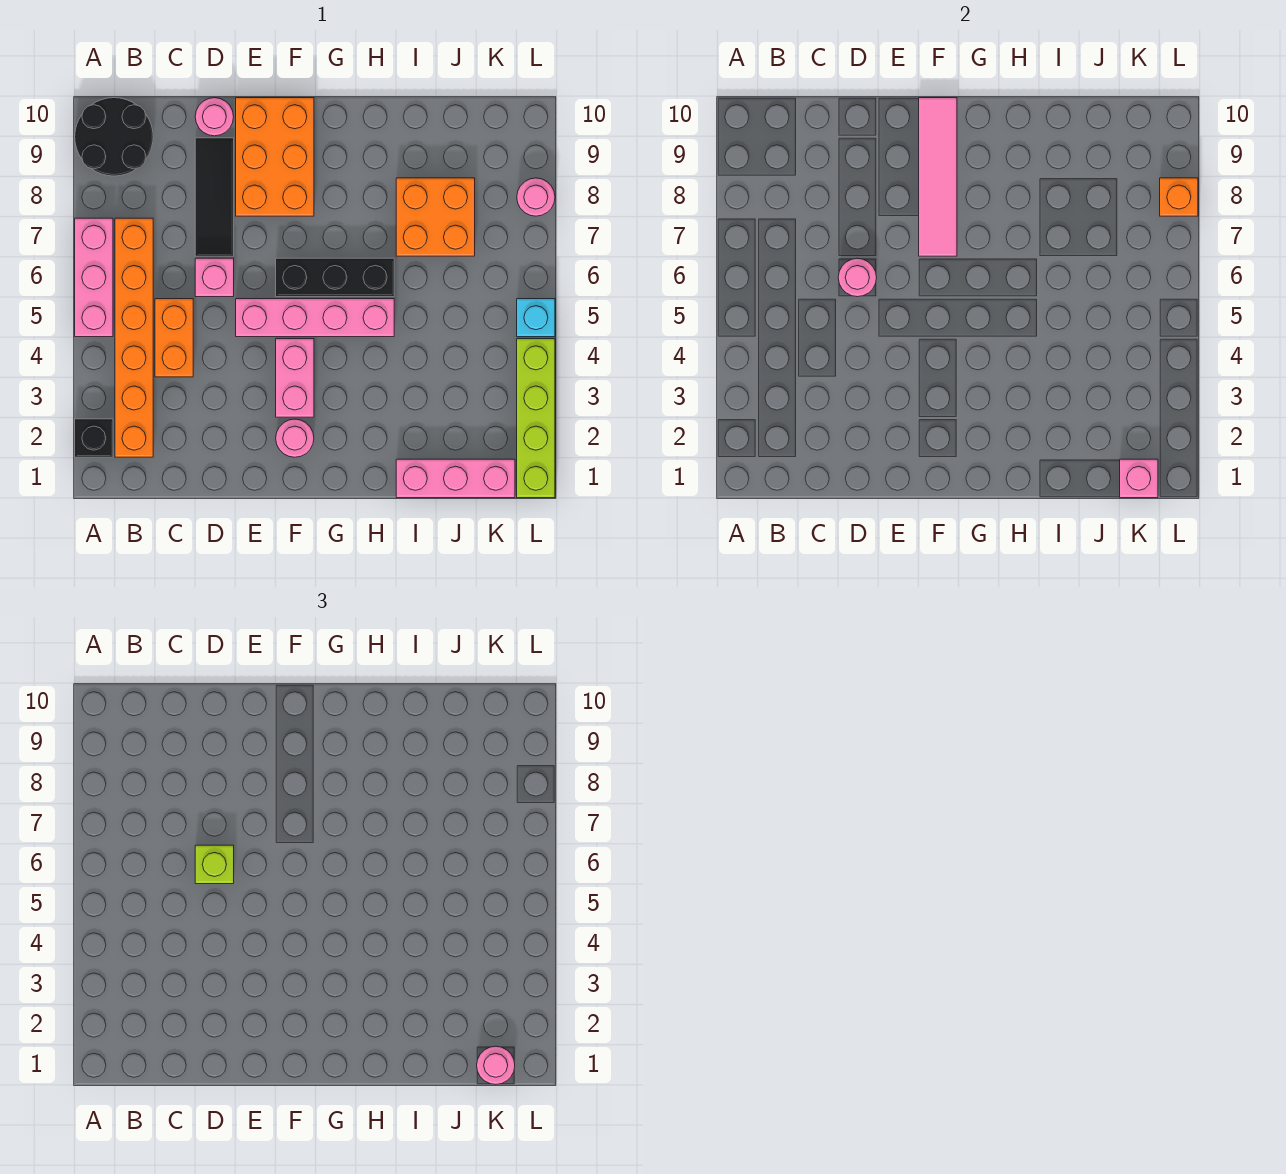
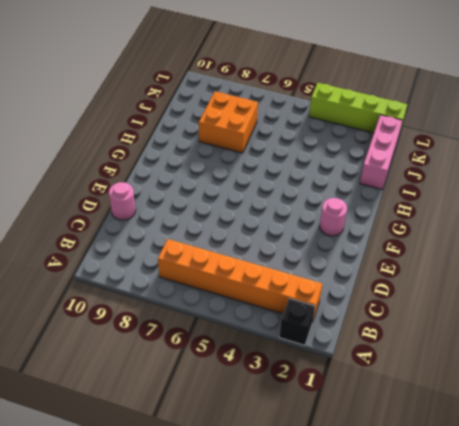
none -> pink 1x3 brick [75,218,113,337]
none -> black 2x2 round brick [75,98,153,176]
none -> orange 1x2 brick [155,299,193,377]

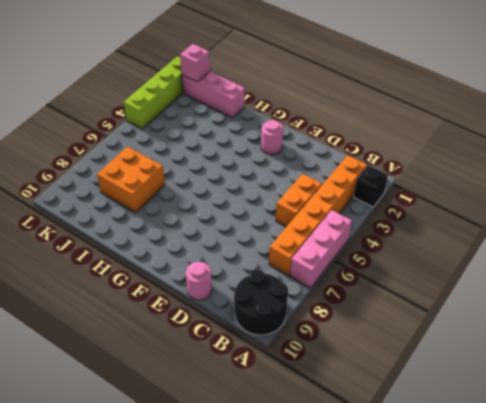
none -> pink 1x1 brick [195,258,234,297]
none -> black 1x3 tile [195,138,234,256]
none -> pink 1x4 brick [236,299,394,337]

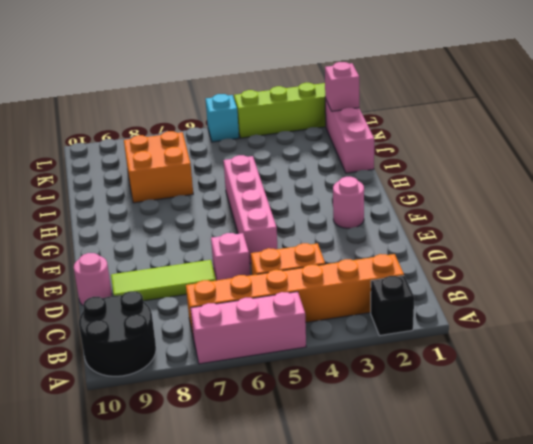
lime 1x3 tile [111,260,216,301] -> black 1x3 tile [195,138,234,256]
none -> orange 2x3 brick [236,98,314,216]
none -> pink 1x2 brick [276,339,314,417]
none -> black 1x3 brick [276,258,394,297]

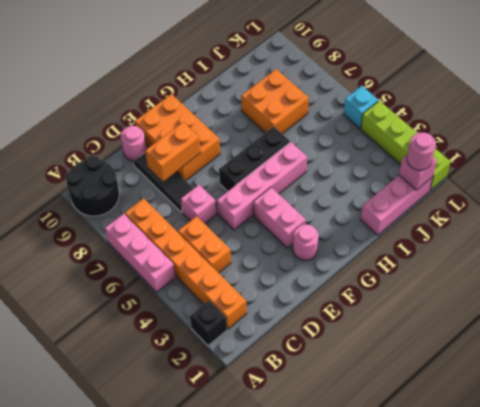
orange 1x2 brick [145,122,201,181] -> none
none -> pink 1x1 round brick [517,178,555,216]
none -> pink 1x1 round brick [838,258,877,297]
none -> pink 1x4 tile [919,98,957,256]

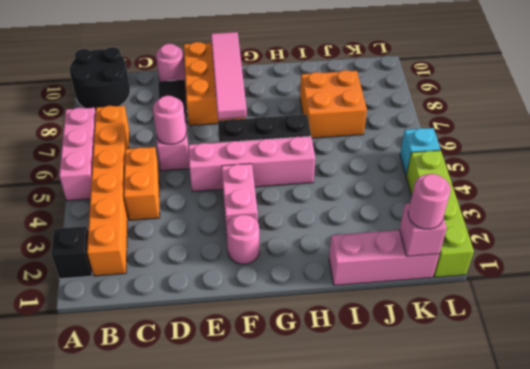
none -> pink 1x1 round brick [517,178,555,216]
none -> orange 1x1 brick [1160,178,1198,216]
none -> lime 1x1 brick [195,845,234,884]

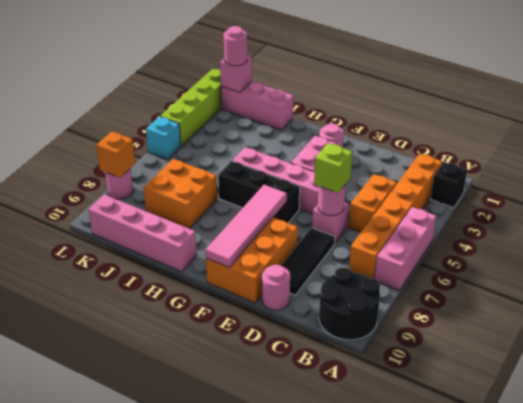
pink 1x4 brick [89,195,197,272] -> none

